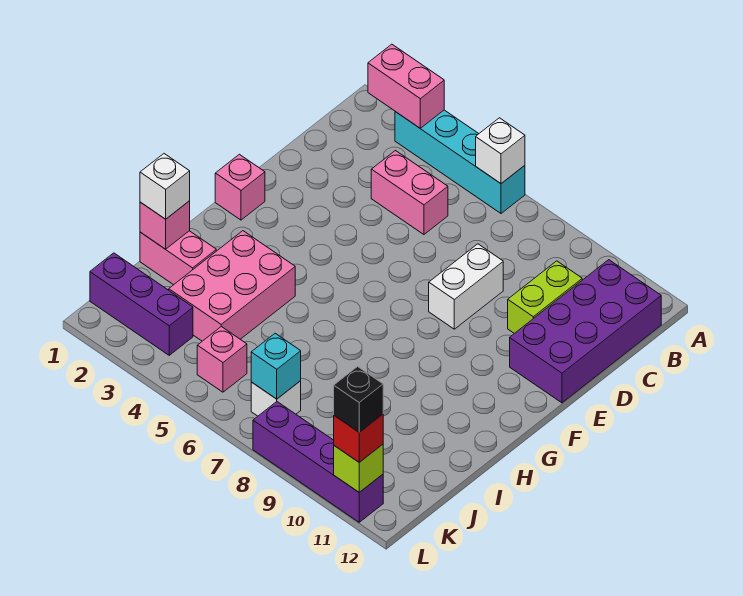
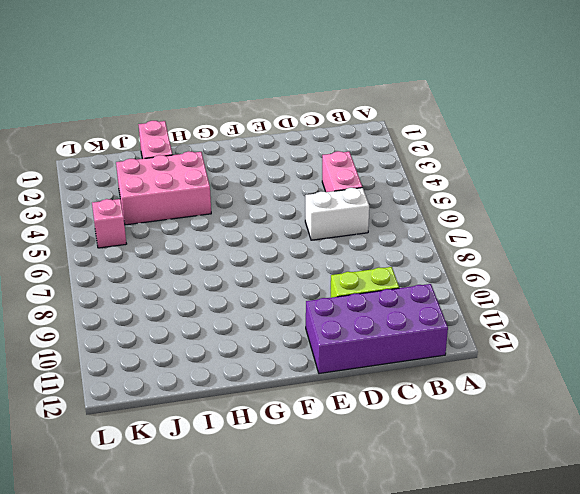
white 1x2 brick [305,188,369,240] -> white 1x2 brick moved to [429,244,503,329]
none -> cyan 1x4 brick [395,110,525,214]
none -> pink 1x1 brick [215,154,265,220]
none -> purple 1x3 brick [90,253,193,355]

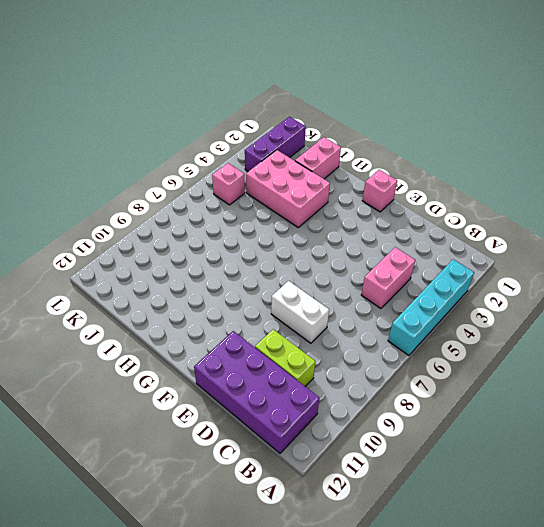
none -> white 1x1 brick [251,381,301,416]
none -> purple 1x4 brick [253,402,383,522]
none -> pink 1x2 brick [368,44,444,128]

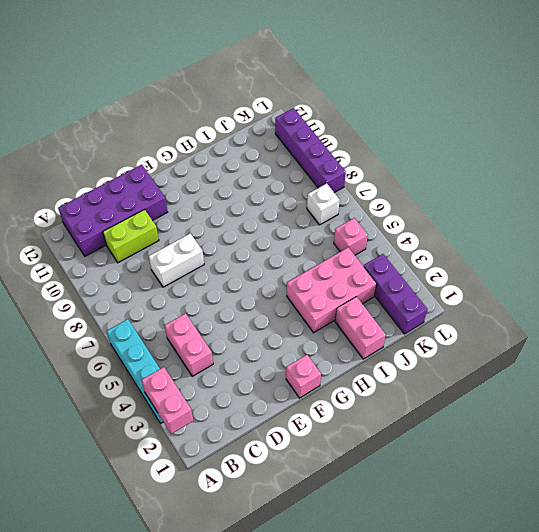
none -> white 1x1 brick [476,118,525,184]
none -> pink 1x1 brick [140,201,190,249]
none -> cyan 1x1 brick [251,333,301,399]

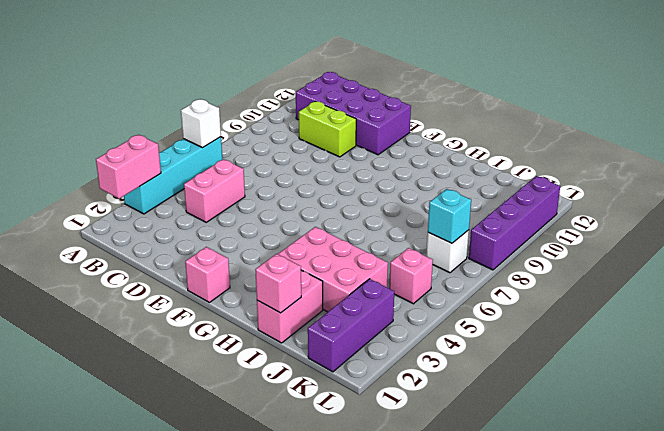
none -> white 1x2 brick [429,244,503,329]
none -> lime 1x1 brick [334,444,383,492]
none -> white 1x1 brick [140,154,190,219]

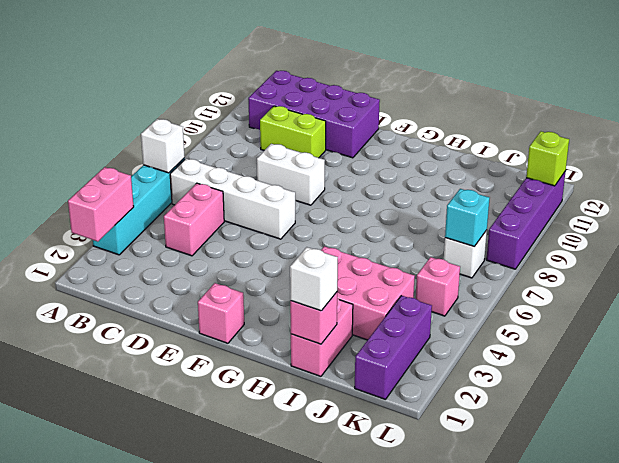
white 1x4 brick [170,159,295,239] -> none
none -> red 1x1 brick [334,414,383,462]
none -> black 1x1 brick [334,367,383,432]

